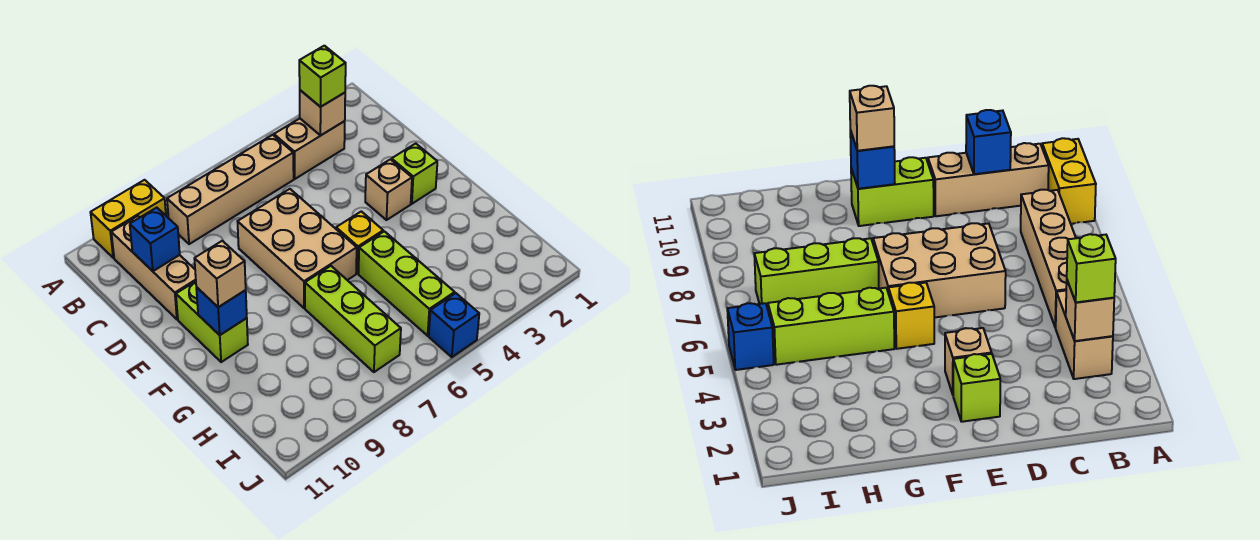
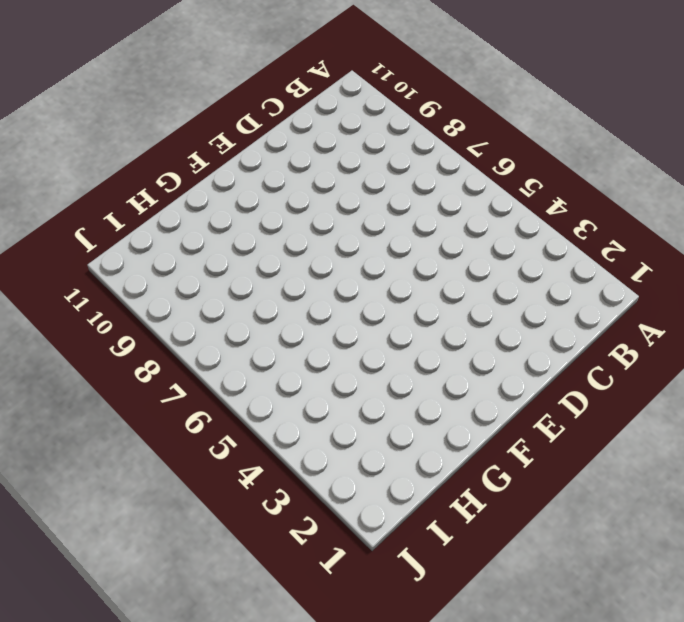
none -> yellow 1x2 brick [90,180,166,258]
none -> tan 1x2 brick [274,119,345,179]
none -> tan 1x4 brick [167,135,294,244]

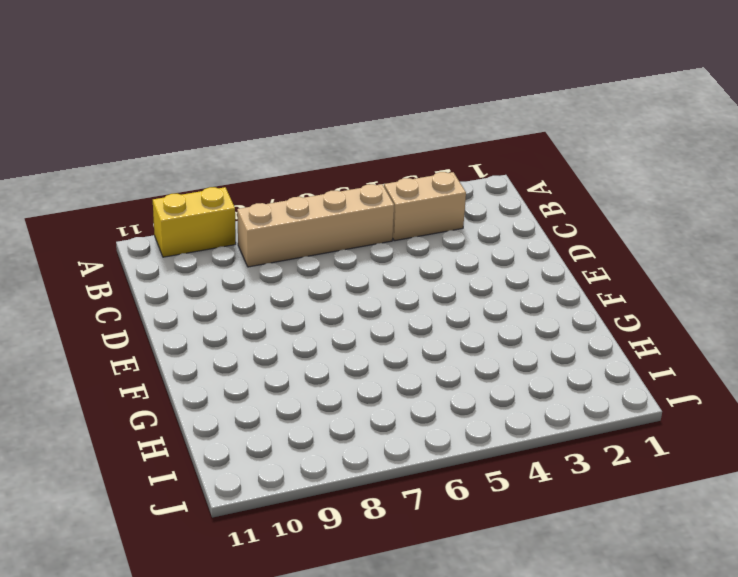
none -> tan 1x3 brick [111,216,196,319]
none -> tan 2x3 brick [237,189,357,308]
none -> lime 1x1 brick [392,143,437,204]

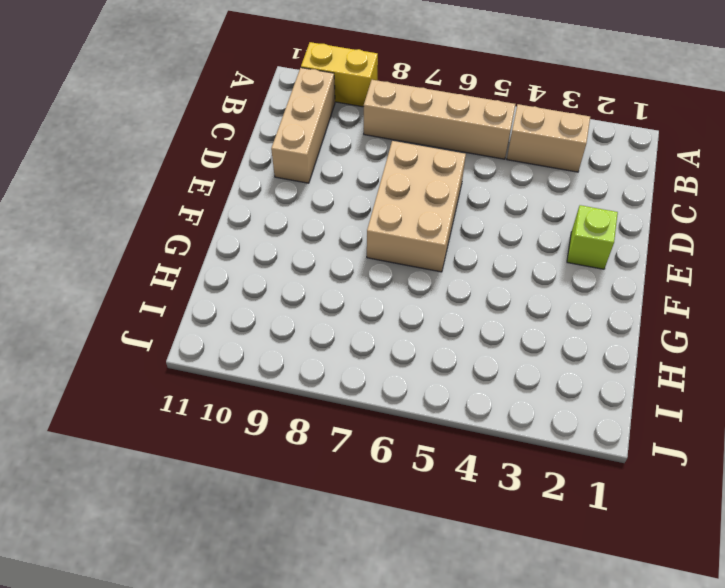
none -> tan 1x1 brick [365,159,412,220]
none -> lime 1x2 brick [176,281,248,362]
none -> yellow 1x1 brick [336,211,383,273]

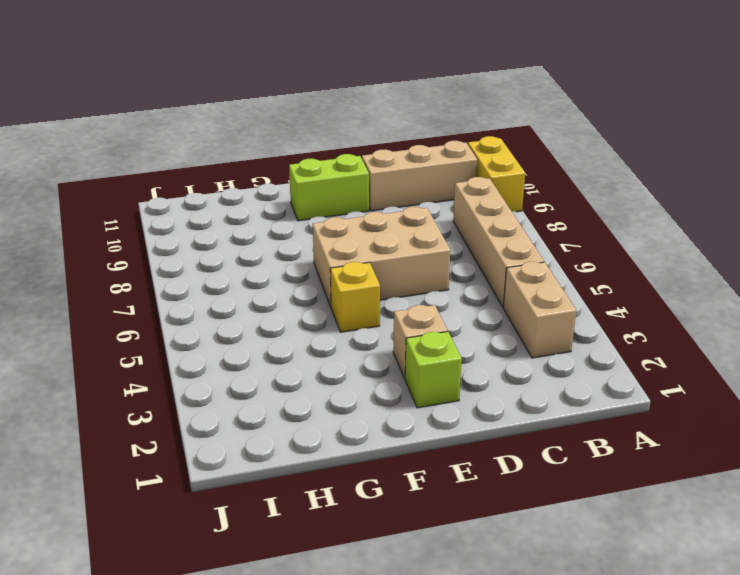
none -> lime 1x3 brick [359,231,455,336]
none -> lime 1x3 brick [305,266,401,372]
none -> blue 1x1 brick [429,293,479,357]

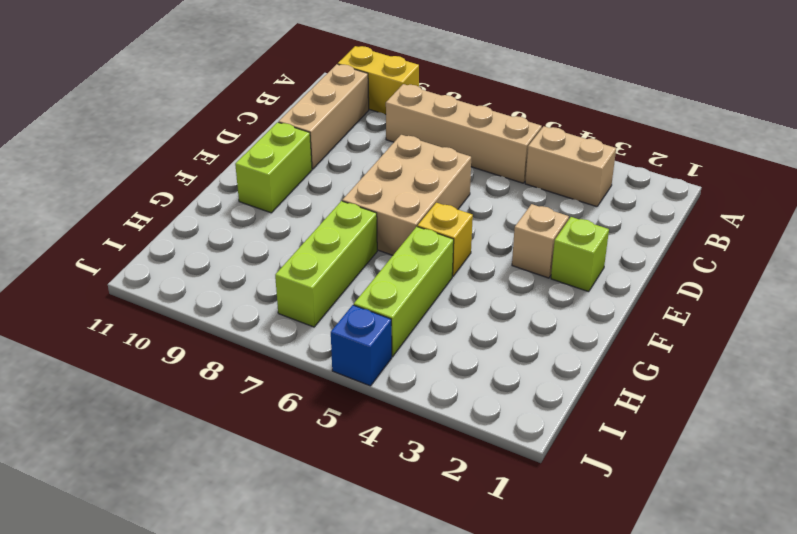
none -> tan 1x1 brick [300,90,345,135]
none -> blue 1x1 brick [130,208,180,271]
none -> blue 1x1 brick [196,287,247,335]

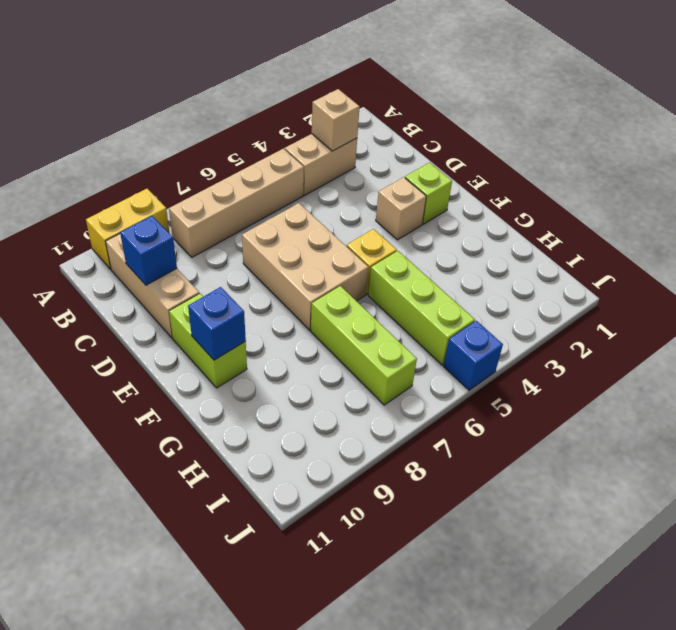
none -> lime 1x1 brick [299,46,346,107]
none -> tan 1x1 brick [194,241,246,307]

